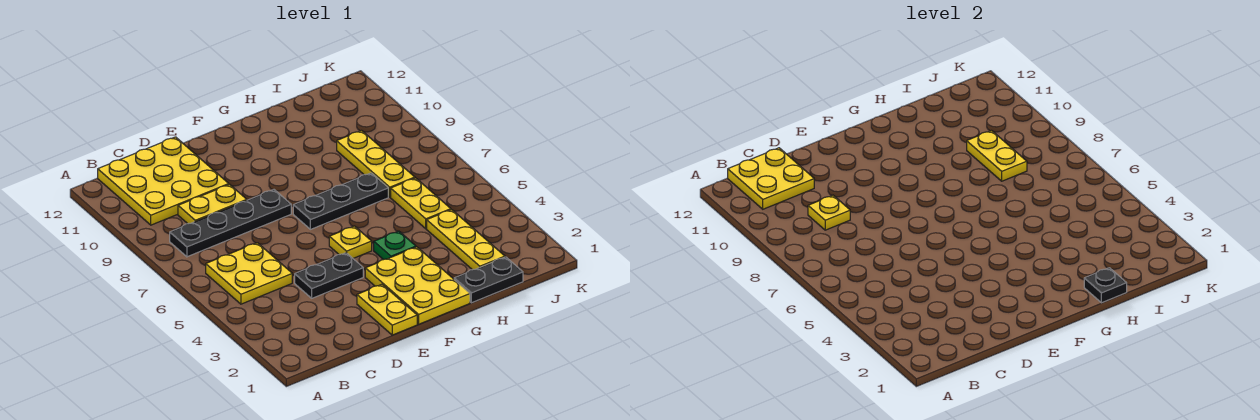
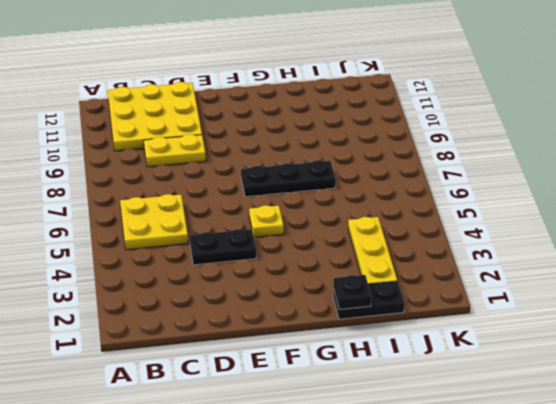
none -> black 1x4 plate [170,190,291,257]
none -> yellow 1x2 plate [357,284,417,335]
none -> yellow 2x3 plate [365,247,470,324]

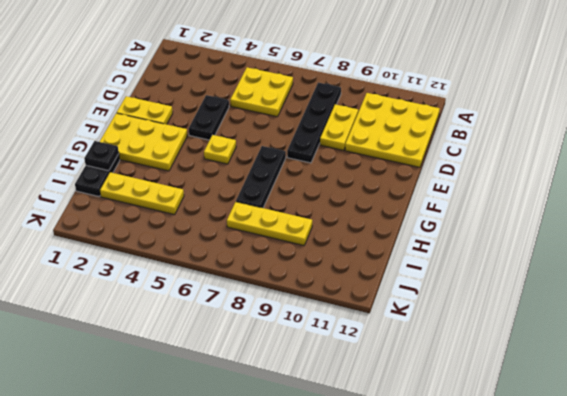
none -> green 1x1 plate [374,231,416,260]
none -> yellow 1x2 plate [391,178,451,229]
none -> yellow 2x2 plate [728,148,814,209]

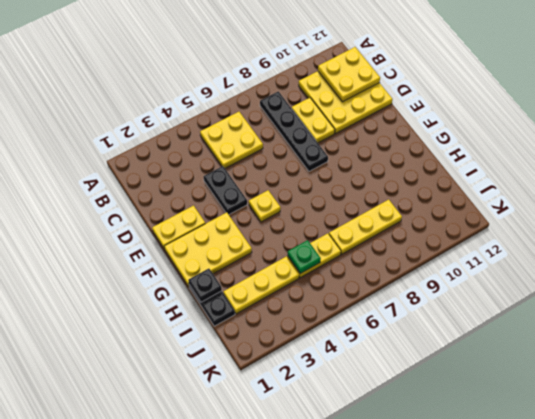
green 1x1 plate [288,240,321,274] -> green 1x1 plate moved to [374,231,416,260]
none -> black 1x3 plate [293,173,388,229]
none -> yellow 1x1 plate [808,195,850,230]
none -> yellow 1x2 plate [967,131,1027,181]

